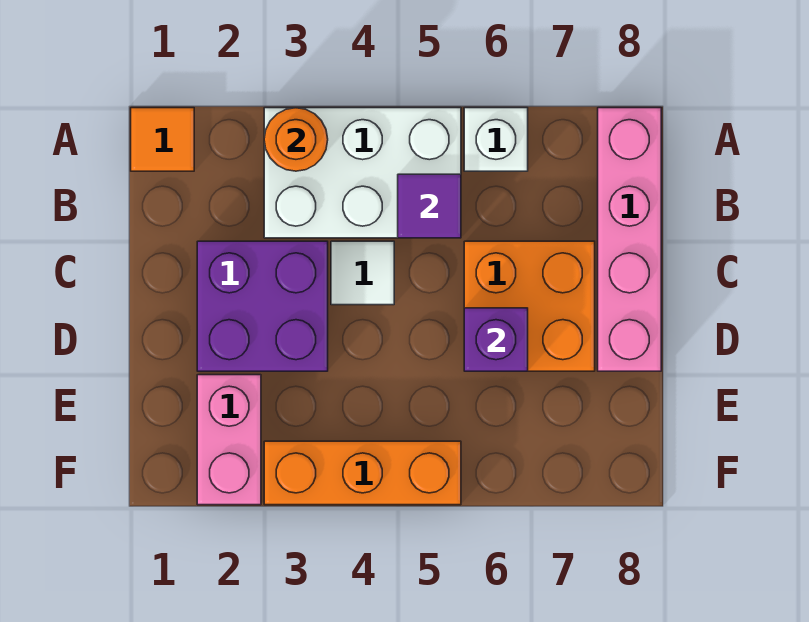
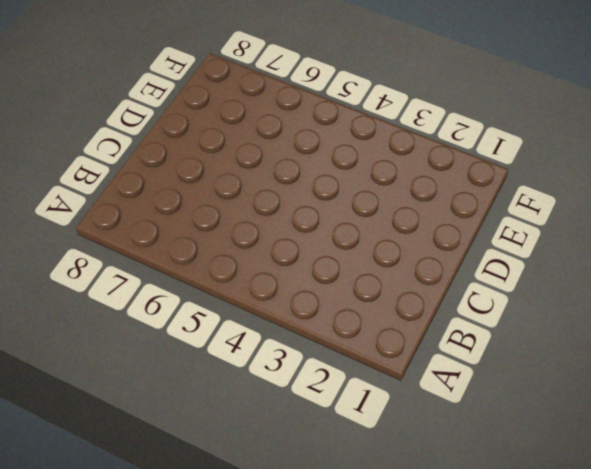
none -> orange 1x1 tile [131,108,194,171]
none -> white 2x3 brick [264,108,461,238]
none -> white 1x1 brick [464,108,528,171]

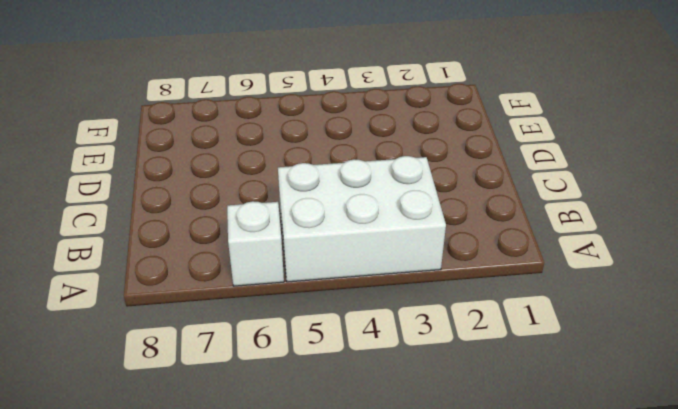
none -> orange 1x1 tile [131,108,194,171]
none -> pink 1x4 brick [598,108,661,371]
none -> purple 2x2 brick [197,241,328,371]

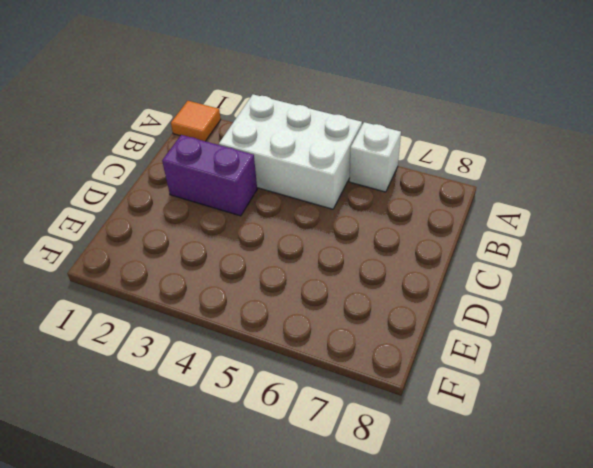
purple 1x2 brick [162,135,257,216] -> purple 2x2 brick [197,241,328,371]
none -> pink 1x4 brick [598,108,661,371]
none -> white 1x1 tile [331,241,394,305]
none -> orange 2x2 brick [464,241,595,371]

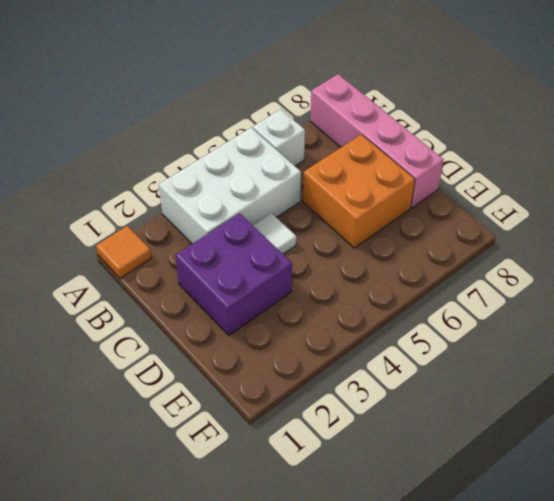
none -> pink 1x2 brick [197,375,261,505]
none -> orange 1x3 brick [264,441,461,505]
none -> orange 1x1 round brick [264,108,328,171]

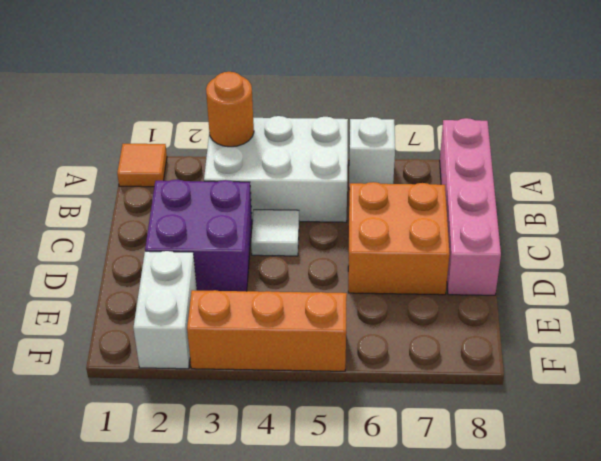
white 1x2 brick [133,251,197,369] -> pink 1x2 brick [197,375,261,505]
none -> purple 1x1 tile [398,174,461,238]
none -> purple 1x1 brick [464,308,528,371]

